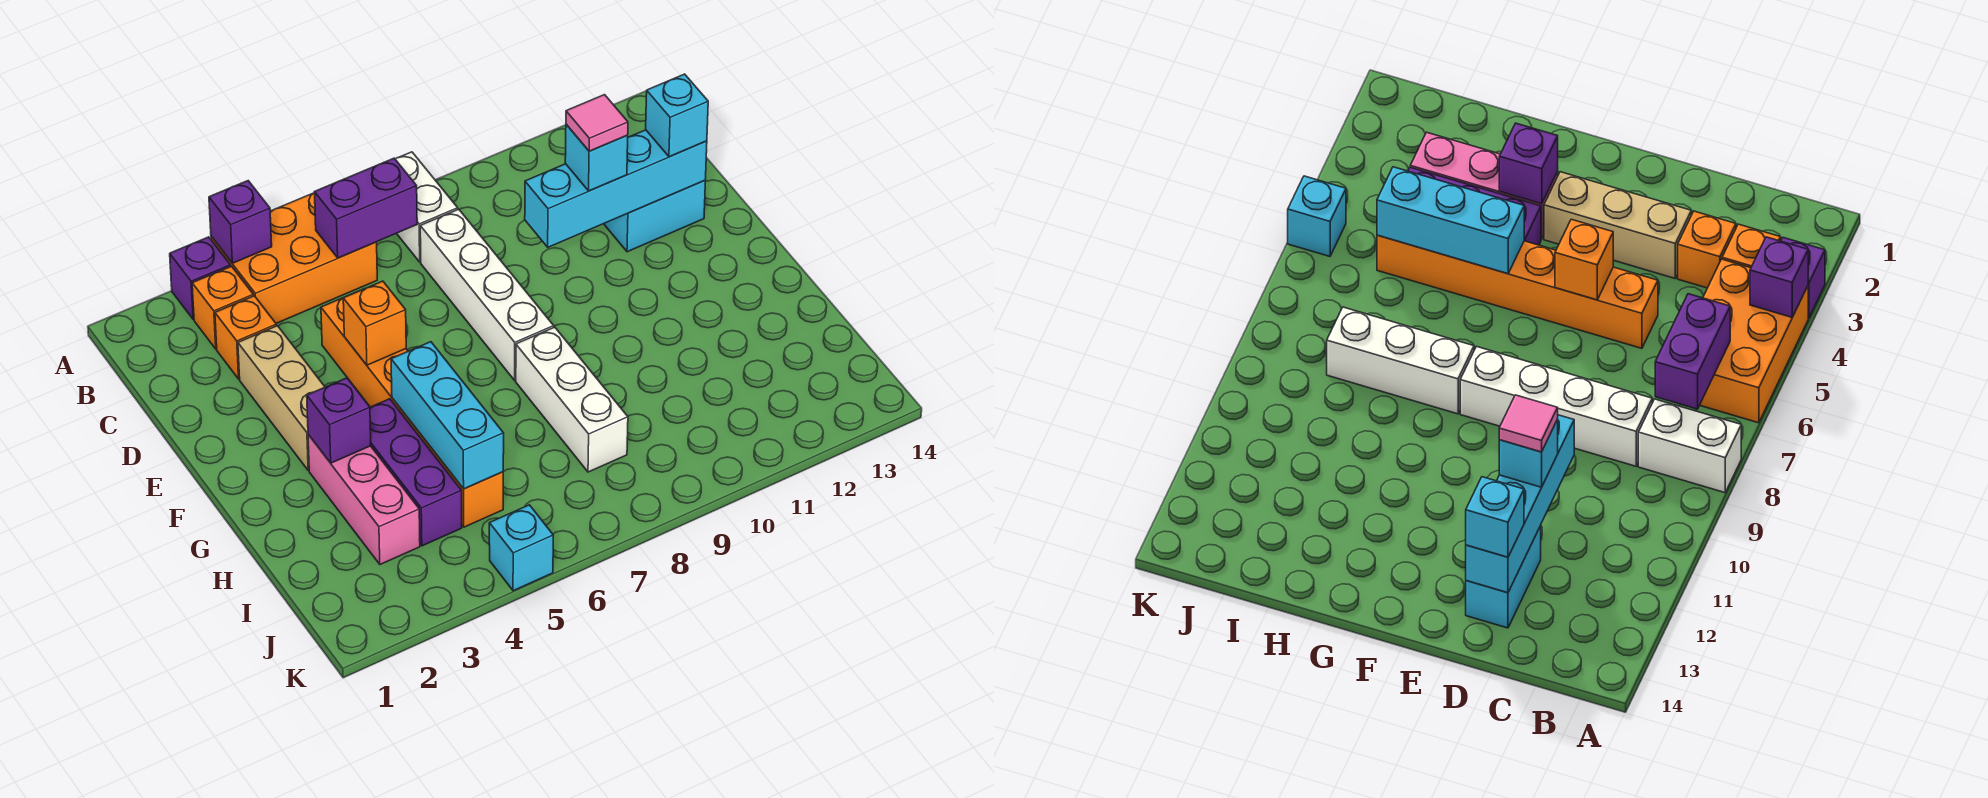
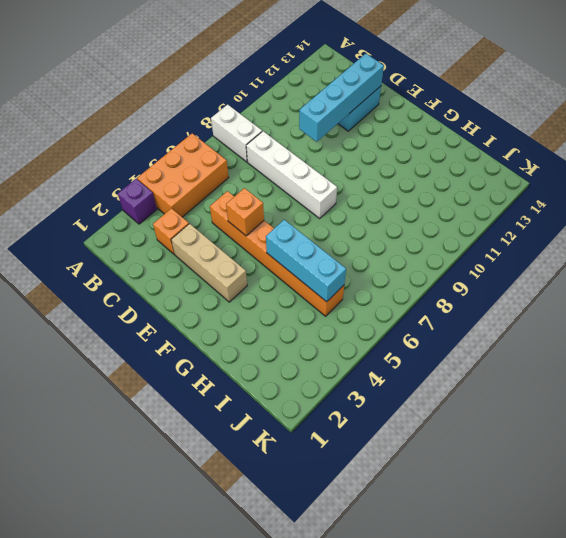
none -> orange 1x1 brick [192,266,253,349]
none -> pink 1x3 brick [308,434,420,564]
none -> purple 1x3 brick [370,399,462,546]

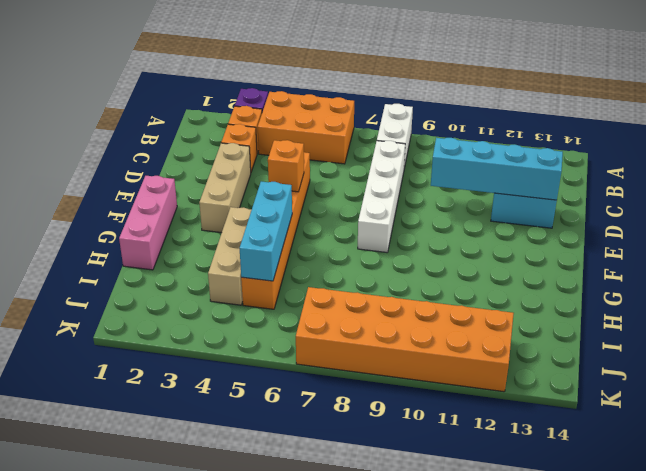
pink 1x3 brick [119,176,177,270] -> pink 1x3 brick moved to [308,434,420,564]
tan 1x3 brick [208,207,251,305] -> purple 1x3 brick [370,399,462,546]
orange 2x6 brick [296,287,514,392] -> none
none -> white 1x3 brick [516,327,628,472]
none -> cyan 1x1 brick [489,505,553,591]
none -> purple 1x1 brick [209,181,272,263]

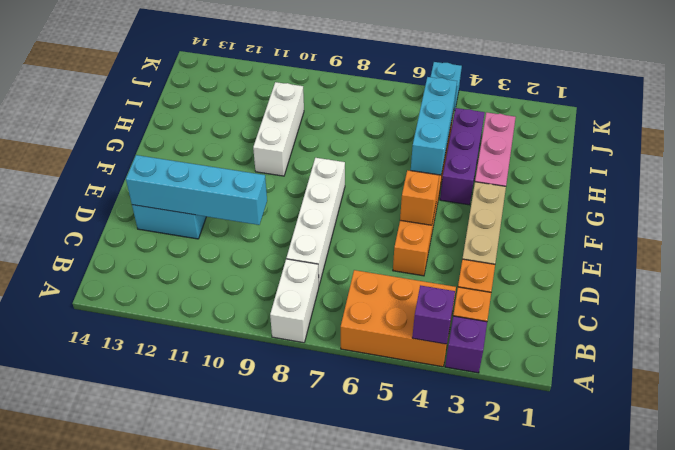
white 1x3 brick [253,82,304,176] -> white 1x3 brick moved to [516,327,628,472]
none -> purple 1x2 brick [314,158,417,258]
none -> purple 1x1 brick [307,378,371,463]
none -> cyan 1x1 brick [565,124,628,191]

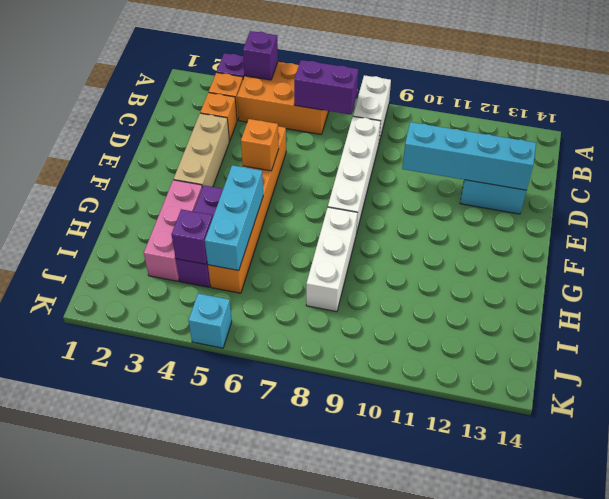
purple 1x1 brick [171,209,213,264] -> purple 1x1 brick moved to [307,378,371,463]
none -> cyan 1x1 brick [565,124,628,191]
none -> cyan 1x1 brick [646,74,708,157]
none -> pink 1x1 tile [566,95,628,151]

